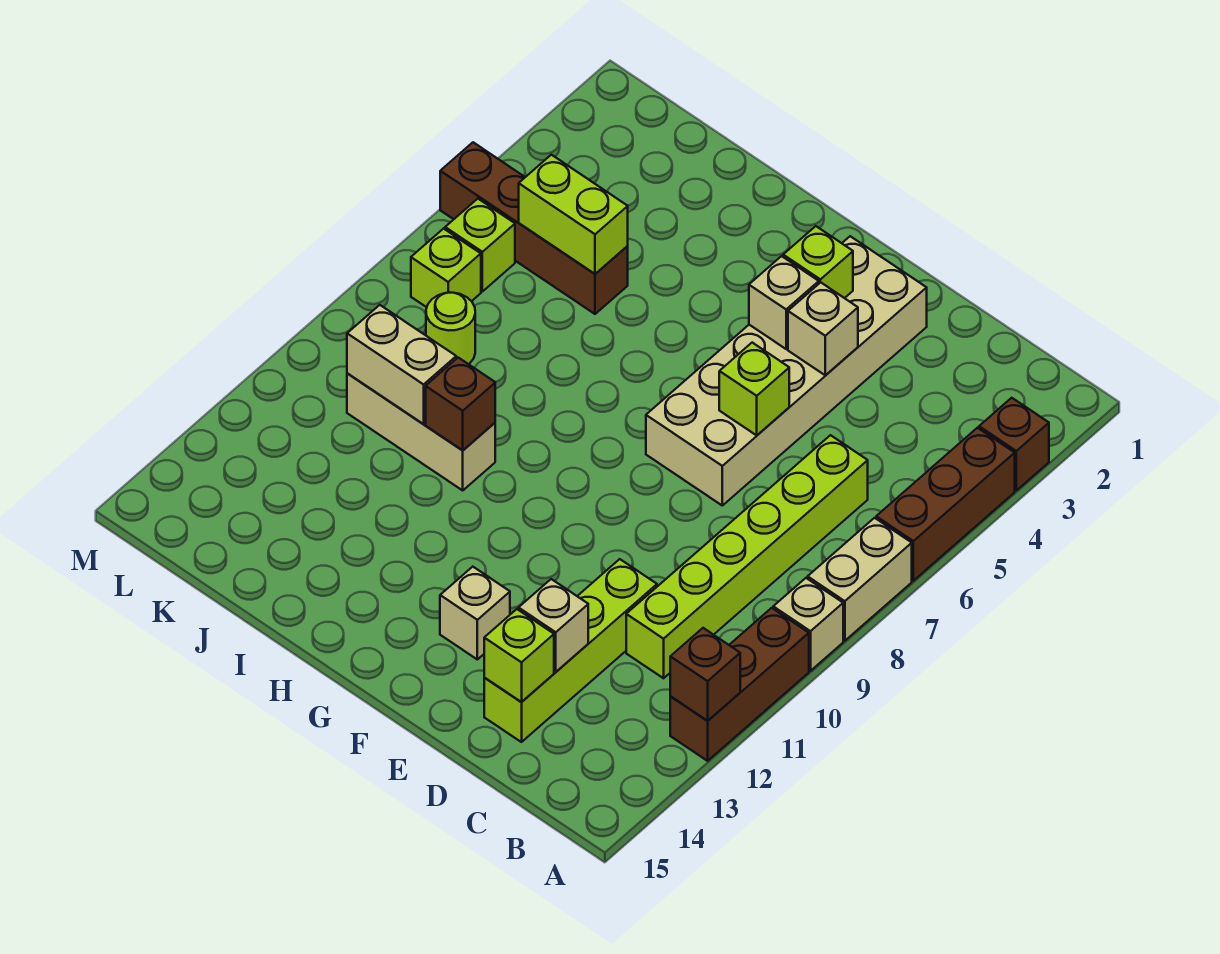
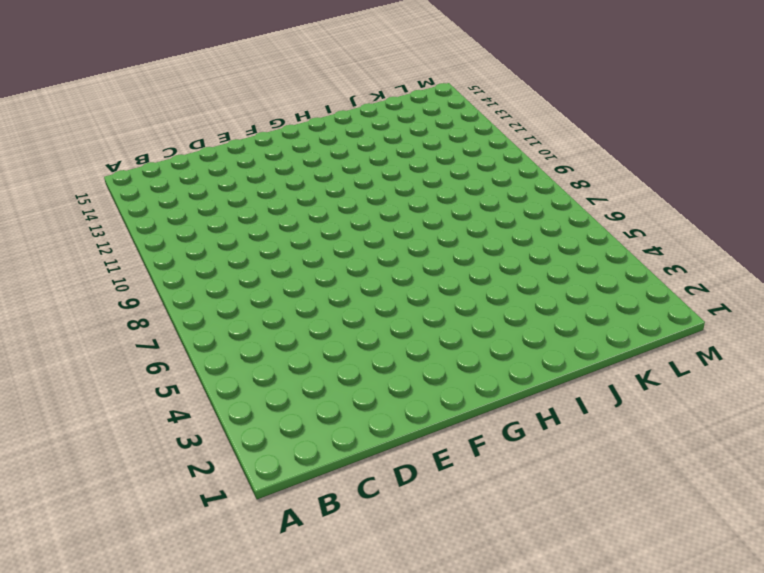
none -> brown 1x1 brick [979,398,1049,490]
none -> brown 1x3 brick [876,428,1015,581]
none -> tan 1x2 brick [808,518,912,641]

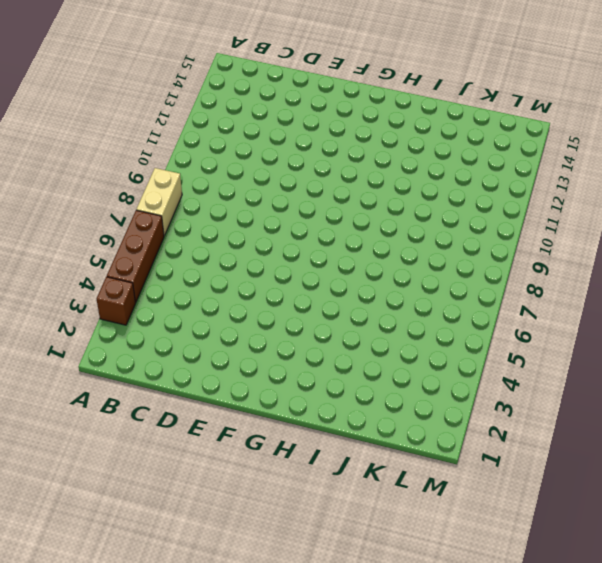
none -> tan 1x1 brick [773,578,843,671]
none -> brown 1x3 brick [670,608,809,761]
none -> lime 1x6 brick [626,435,868,678]

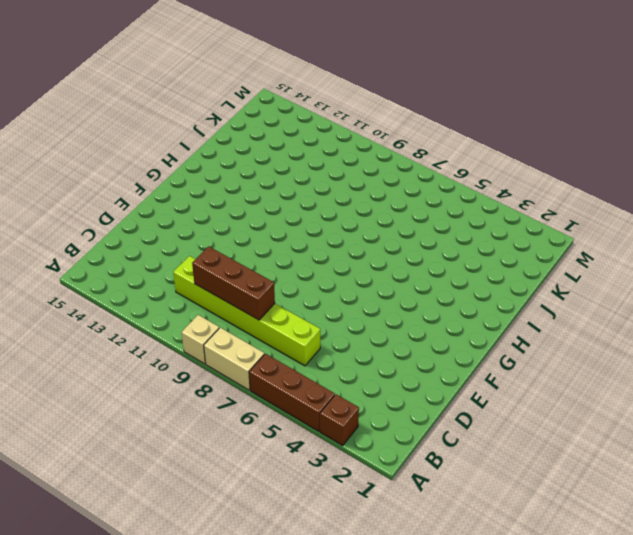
brown 1x3 brick [192,246,275,320] -> brown 1x3 brick moved to [670,608,809,761]
none -> lime 1x4 brick [484,559,657,742]
none -> tan 2x6 brick [646,236,927,506]
none -> tan 1x1 brick [440,567,510,659]

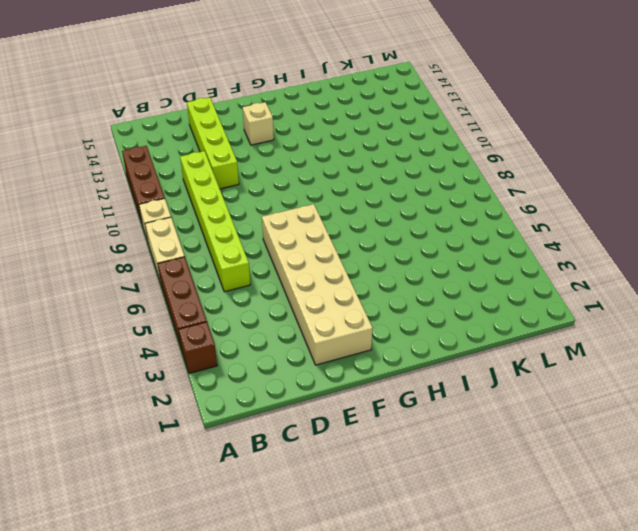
none -> tan 1x3 brick [347,373,495,490]
none -> brown 1x4 brick [440,142,628,314]
none -> lime 1x1 round brick [426,293,475,364]

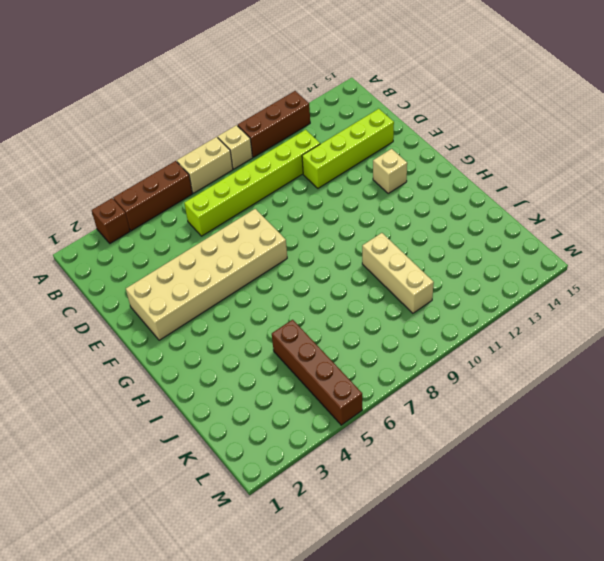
none -> lime 1x1 round brick [426,293,475,364]
none -> lime 1x1 brick [445,199,515,291]
none -> lime 1x1 brick [411,229,481,307]

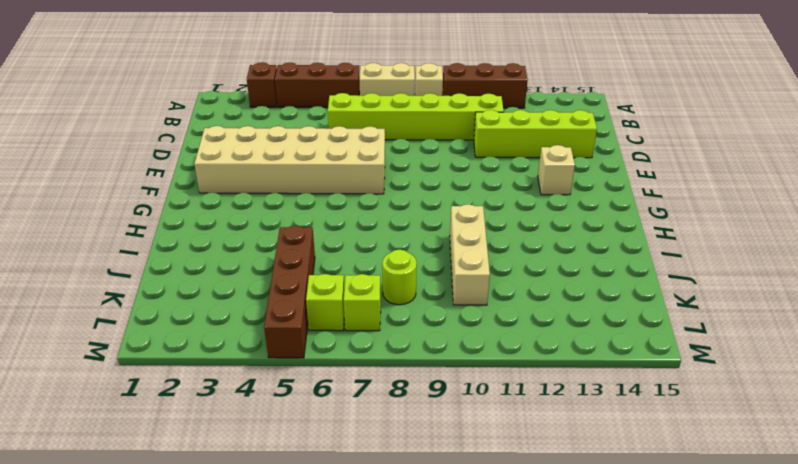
none -> brown 1x1 brick [670,628,740,721]
none -> tan 1x1 brick [519,579,588,672]
none -> lime 1x1 brick [484,609,554,702]

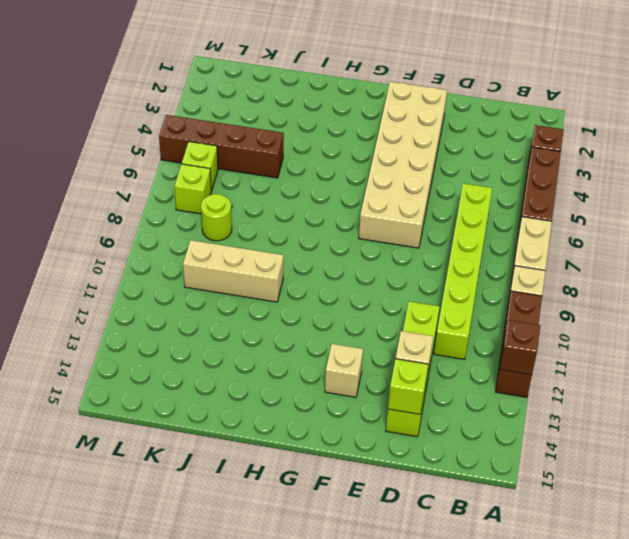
none -> tan 1x1 brick [788,282,858,375]
none -> lime 1x1 brick [719,343,789,435]
none -> lime 1x1 brick [783,226,853,298]

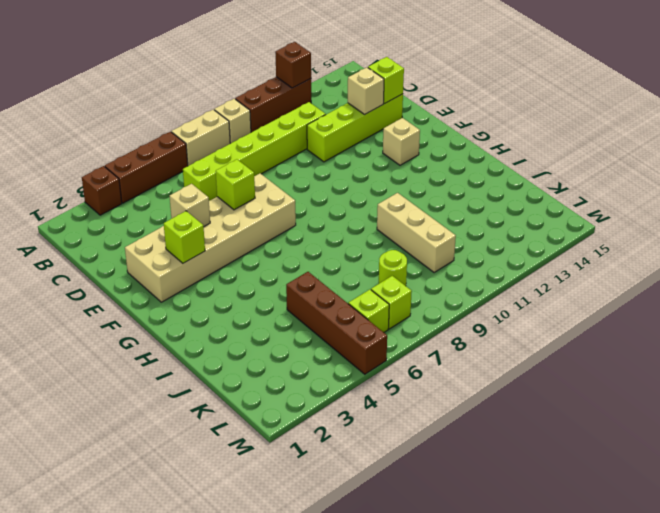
none -> tan 1x1 brick [749,256,819,349]
none -> brown 1x1 brick [426,358,495,450]
none -> lime 1x2 brick [519,155,628,274]

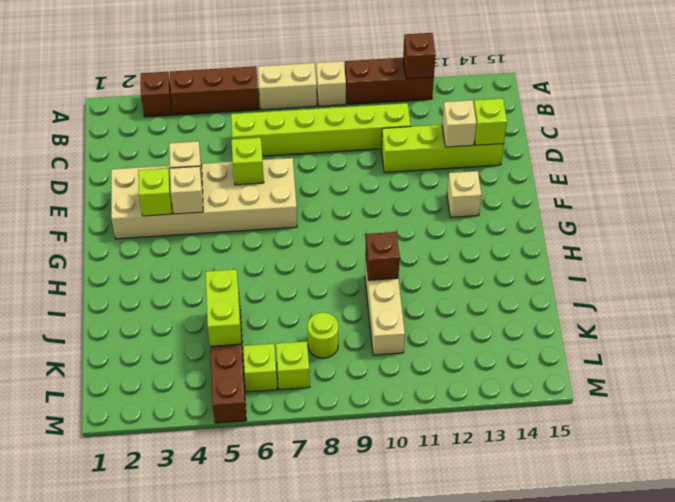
none -> tan 1x2 brick [347,305,456,424]

